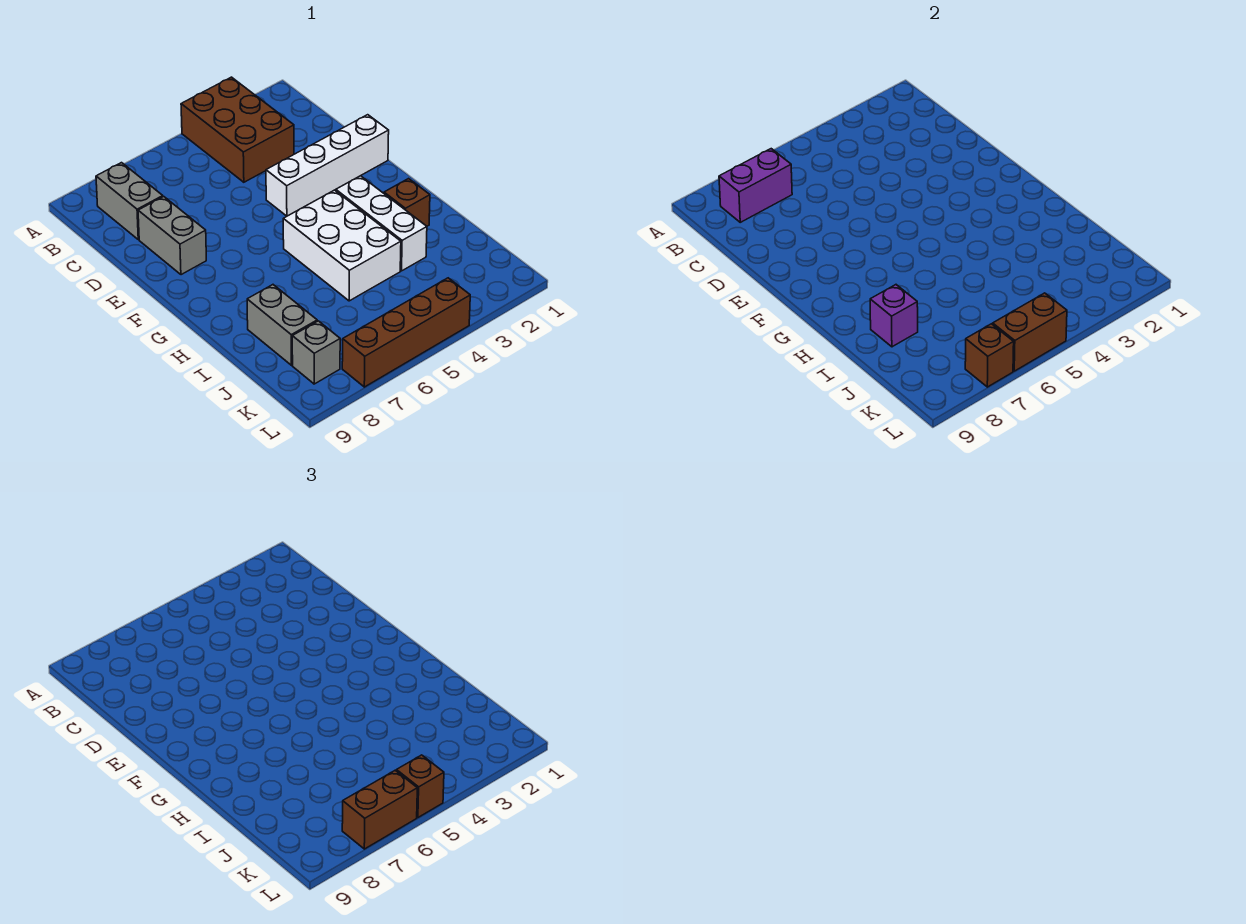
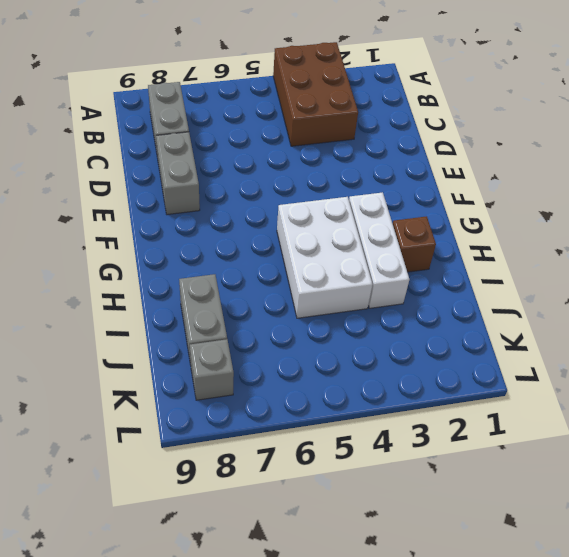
none -> white 1x4 brick [266,115,389,216]
none -> brown 1x4 brick [342,278,470,387]
none -> purple 1x2 brick [719,149,792,222]

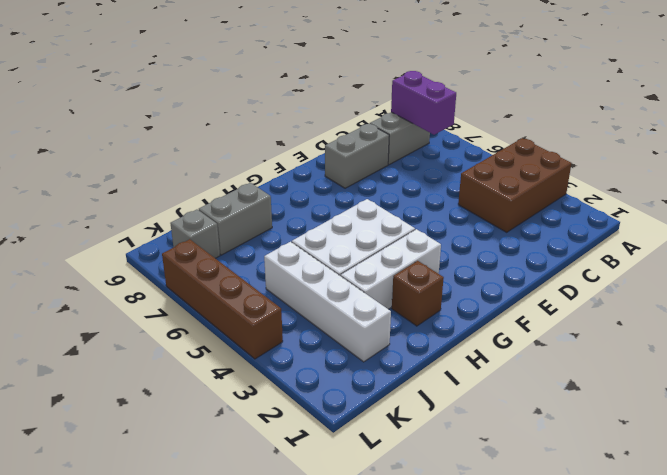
white 1x4 brick [264,242,391,362] -> white 1x4 brick moved to [266,115,389,216]
none -> purple 1x1 brick [870,285,918,347]
none -> brown 1x2 brick [993,293,1067,371]
none -> brown 1x1 brick [965,324,1014,387]

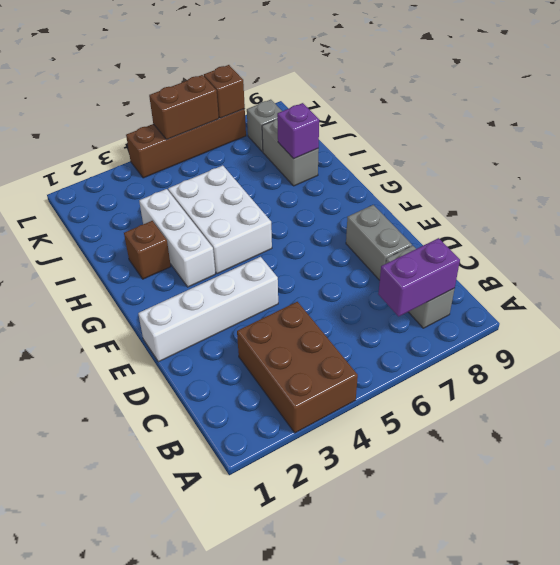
none -> brown 1x1 brick [396,755,444,817]
none -> brown 1x2 brick [342,770,417,849]

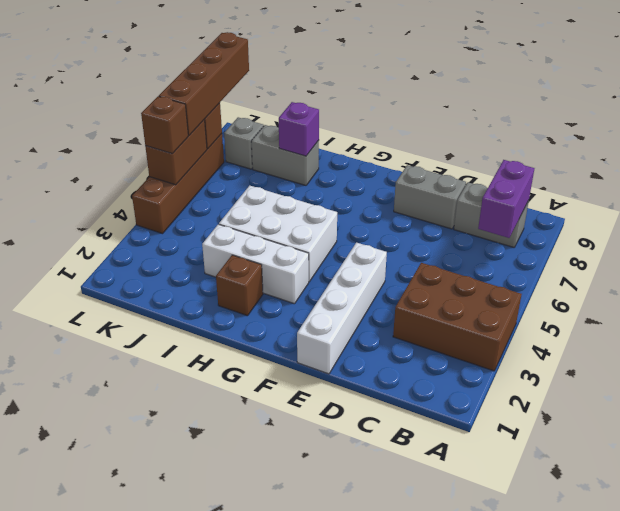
brown 1x4 brick [159,32,249,135] -> brown 1x2 brick [342,770,417,849]

